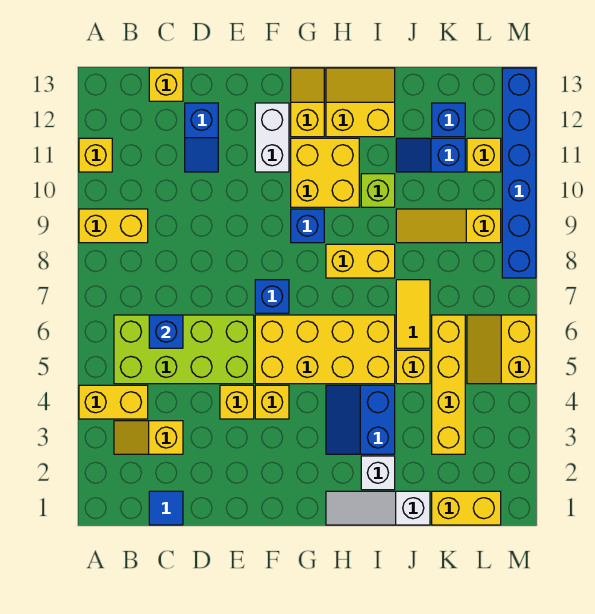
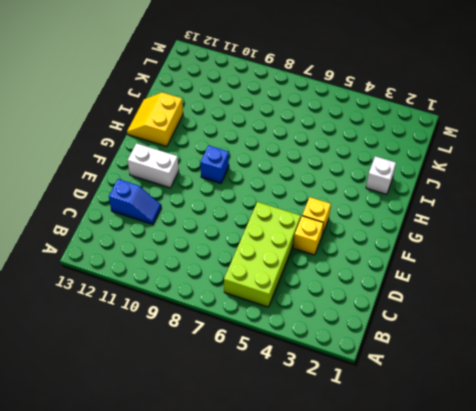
none -> yellow 1x2 brick [79,385,148,419]
none -> yellow 1x2 brick [79,209,148,243]
none -> yellow 1x1 brick [79,138,112,172]
none -> yellow 1x2 slope [114,421,183,454]

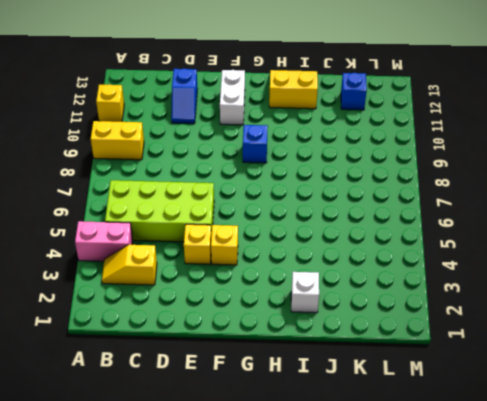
pink 1x2 brick [75,221,133,261] -> yellow 1x2 brick [79,385,148,419]
none -> blue 1x1 tile [149,491,183,525]
none -> yellow 1x1 brick [149,68,183,101]
none -> yellow 2x4 brick [255,315,395,384]
none -> blue 1x1 brick [255,280,289,313]

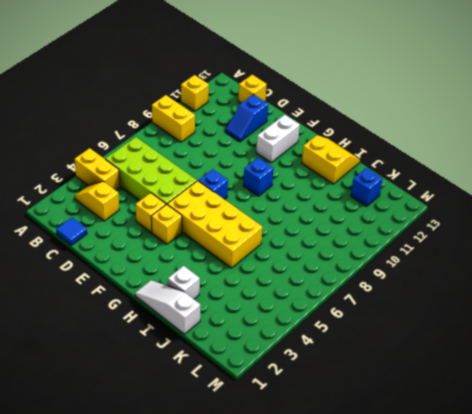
none -> yellow 2x2 brick [291,138,359,207]
none -> yellow 1x2 slope [291,68,324,137]
none -> blue 2x2 slope [326,385,395,454]
none -> yellow 1x2 brick [326,244,395,278]

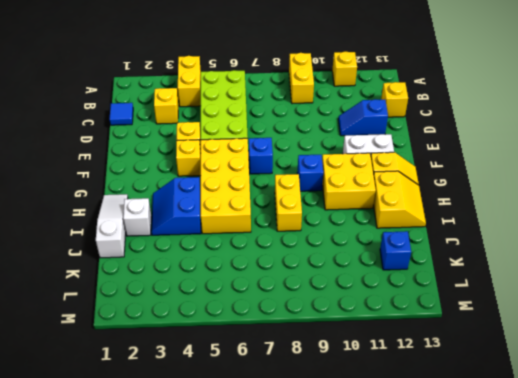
blue 2x2 slope [151,177,201,235] -> blue 2x2 slope turned to [326,385,395,454]
none -> lime 1x1 brick [361,174,395,207]
none -> yellow 1x1 brick [396,350,430,384]
none -> yellow 1x2 tile [396,280,430,348]
none -> yellow 1x3 slope [396,209,501,243]

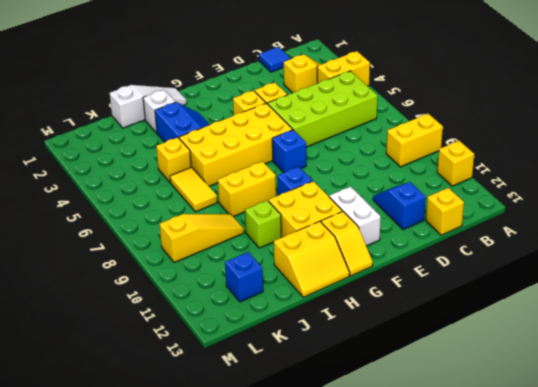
none -> blue 1x2 slope [396,138,465,172]
none -> yellow 1x2 brick [432,491,501,525]
none -> yellow 1x4 brick [432,315,465,454]
none -> yellow 2x2 slope [467,315,536,384]

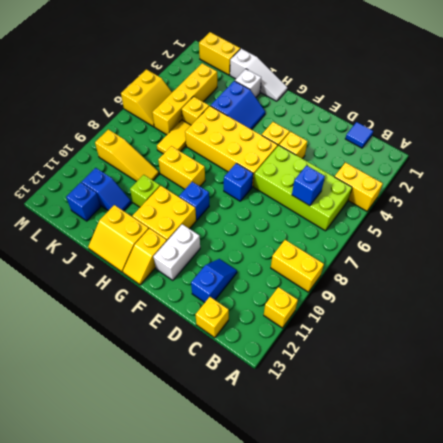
none -> yellow 1x2 slope [114,421,183,454]
none -> yellow 1x1 brick [467,138,501,172]
none -> blue 1x6 brick [502,68,536,278]

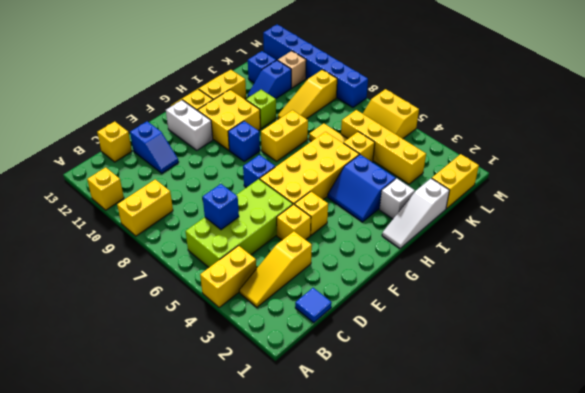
yellow 1x3 slope [239,231,312,307] -> yellow 1x2 slope [114,421,183,454]
tan 1x1 brick [278,51,306,88] -> yellow 1x1 brick [467,138,501,172]

